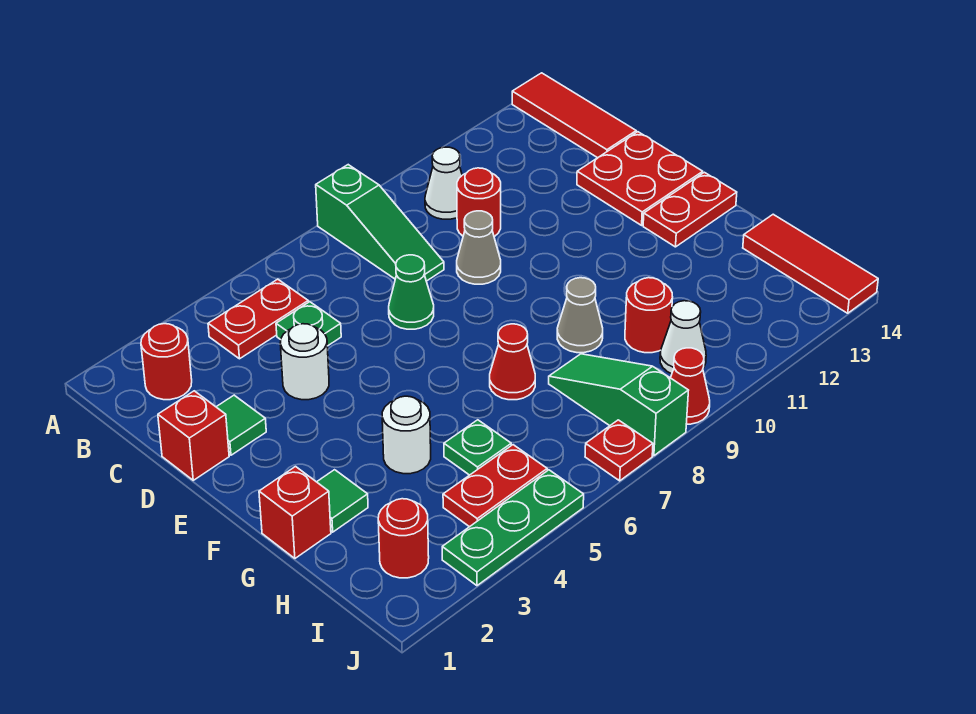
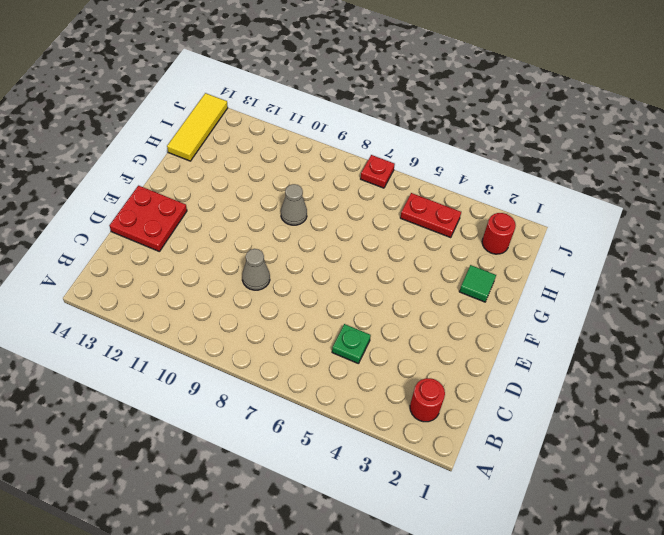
yellow 1x3 tile [167,93,228,161] -> red 1x3 tile [743,214,878,313]
none -> green 1x3 slope [316,165,444,281]
none -> red 1x3 tile [512,73,636,158]
none -> red 1x2 plate [208,279,308,359]

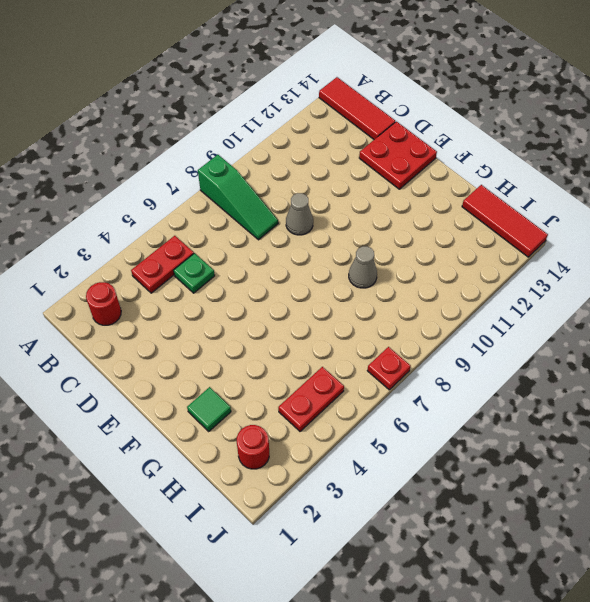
none -> white 1x1 cone [425,147,462,219]
none -> red 1x1 round brick [457,168,501,237]
none -> red 1x1 brick [158,391,229,480]

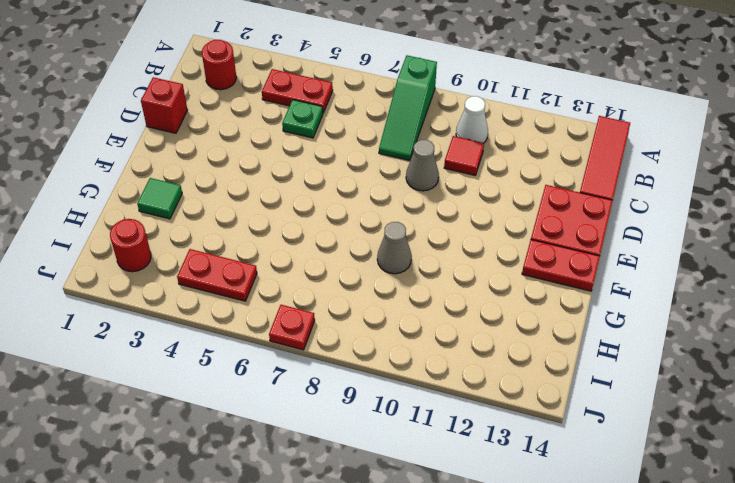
red 1x1 tile [444,136,484,175] -> red 1x1 round brick [457,168,501,237]
none -> green 1x1 tile [217,395,266,455]
none -> white 1x1 round brick [280,324,329,400]
none -> green 1x1 cone [389,255,434,329]

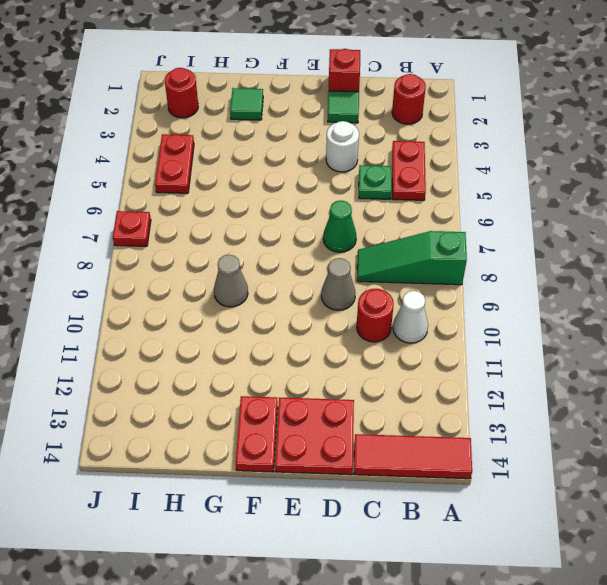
none -> red 1x1 brick [259,467,331,558]
none -> white 1x1 round brick [382,396,431,474]
none -> red 1x1 cone [490,324,535,400]

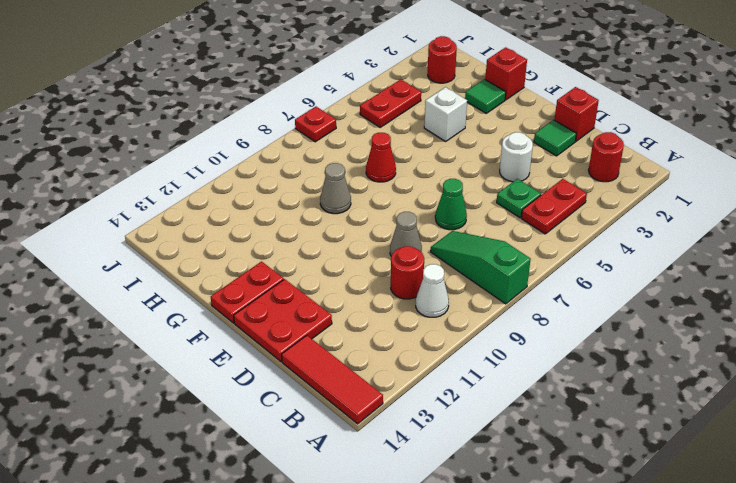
white 1x1 brick [424,87,467,141] -> white 1x1 round brick [382,396,431,474]
none -> green 1x1 plate [444,420,511,475]
none -> green 1x3 slope [549,354,689,456]
none -> red 1x1 round brick [625,278,673,353]

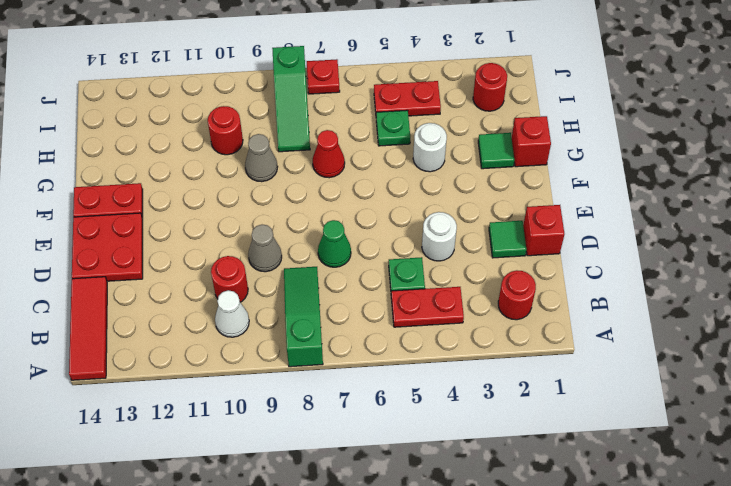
none -> red 1x3 tile [743,214,878,313]
none -> white 1x1 cone [660,301,706,374]
none -> green 1x3 plate [442,470,584,586]

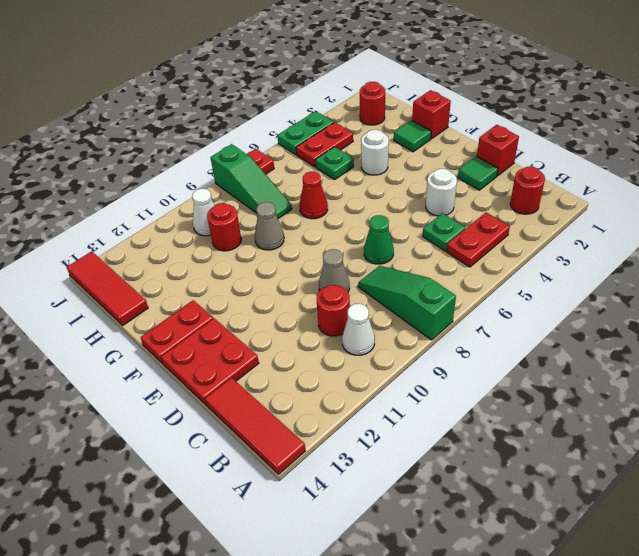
green 1x2 plate [277,111,334,154] -> green 1x3 plate [442,470,584,586]
none -> red 1x1 cone [671,348,710,424]

